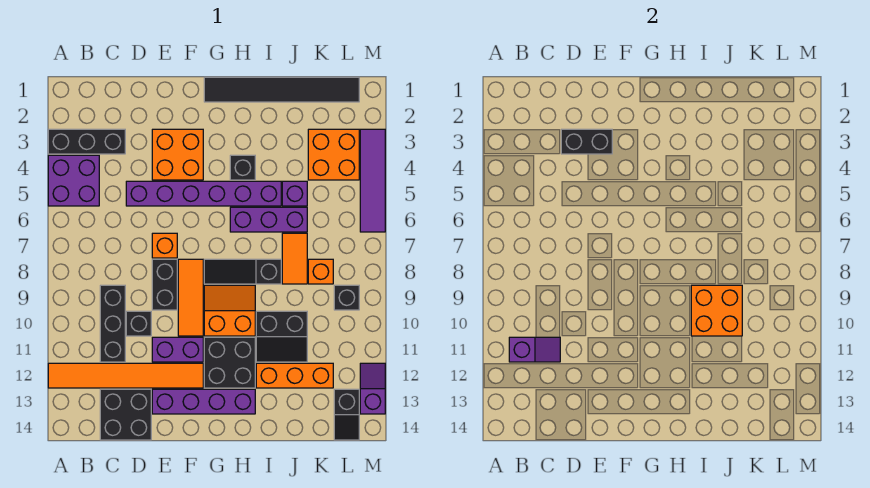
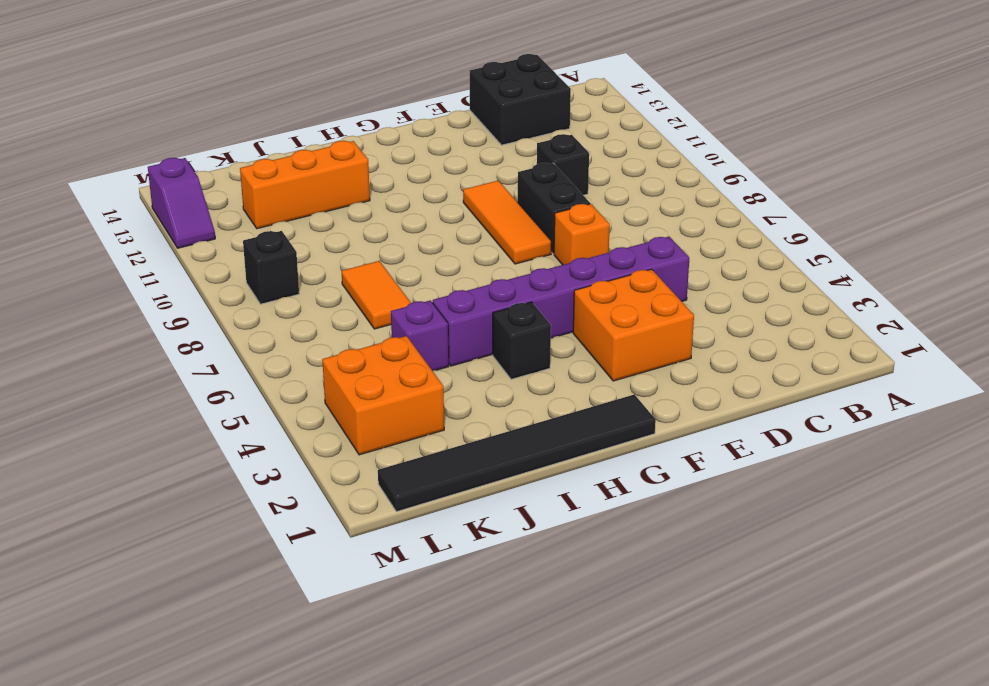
none -> black 1x3 brick [48,129,125,154]
none -> purple 2x2 brick [48,155,99,206]
none -> orange 1x6 tile [48,363,203,388]
none -> black 1x3 brick [100,285,125,362]

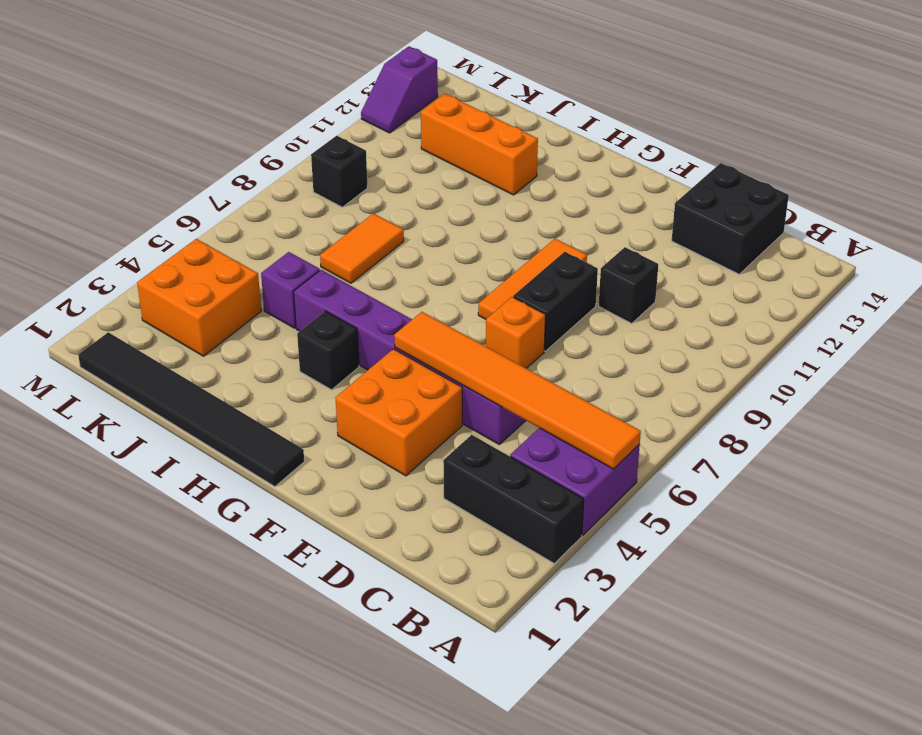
orange 1x6 tile [394,312,641,469] -> orange 1x6 tile moved to [48,363,203,388]
none -> black 1x3 brick [100,285,125,362]
none -> purple 1x2 brick [152,337,203,362]
none -> purple 1x4 brick [152,389,255,414]
none -> black 1x3 slope [204,259,281,284]

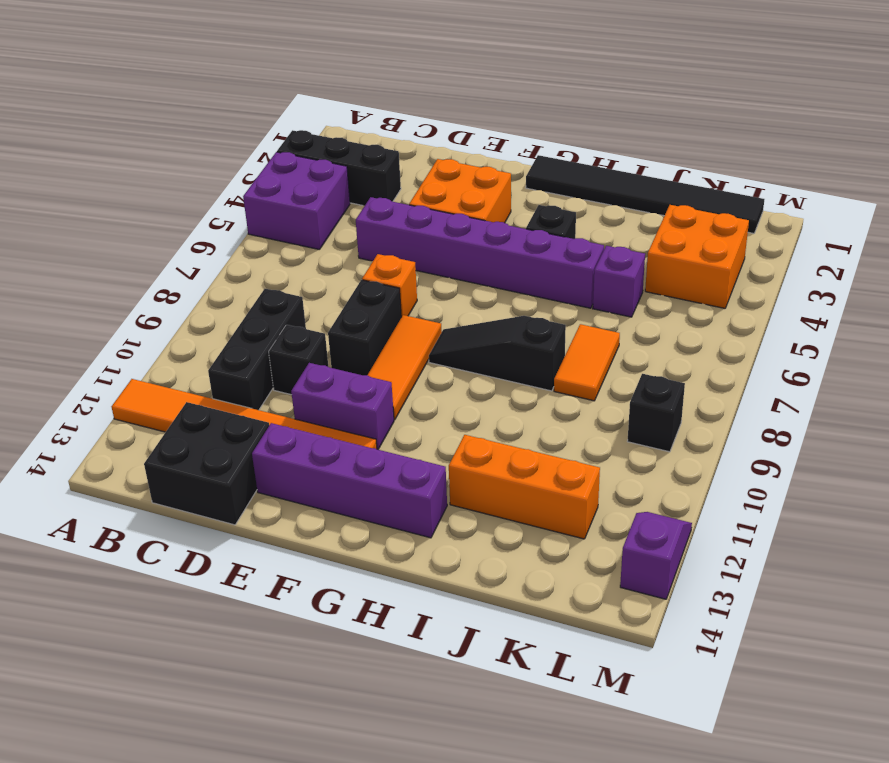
none -> orange 2x2 slope [204,285,255,336]
none -> black 2x2 brick [204,337,255,388]
none -> purple 1x3 brick [230,207,307,232]
none -> black 2x2 slope [256,311,307,362]

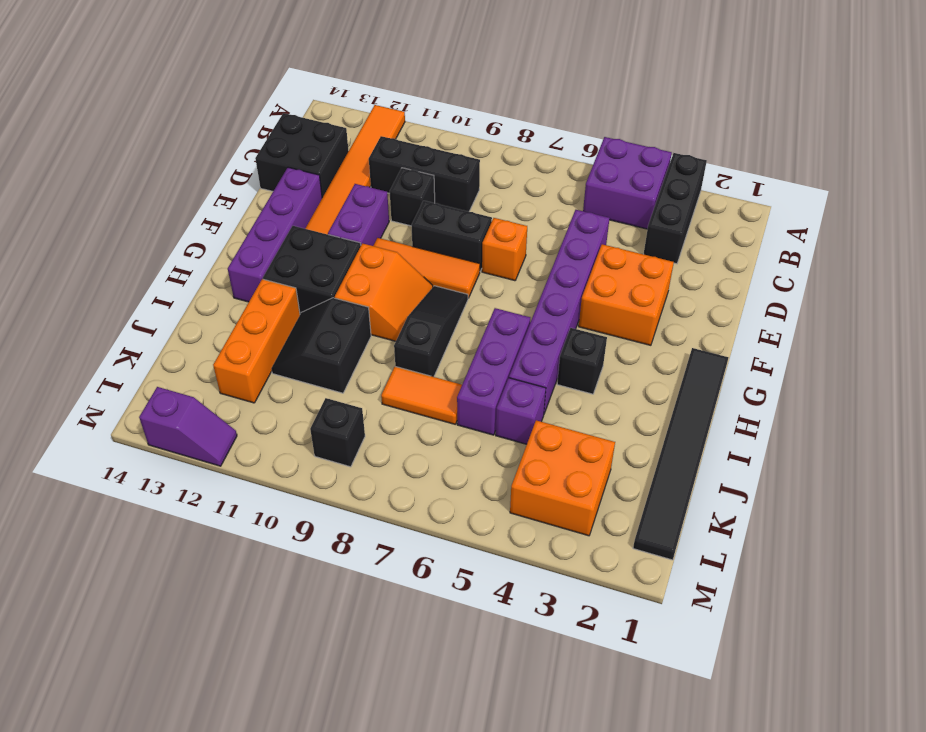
none -> orange 1x1 brick [308,259,333,284]
none -> black 1x2 slope [334,389,359,440]
none -> purple 1x4 tile [360,129,385,232]
none -> purple 1x2 slope [509,337,560,362]

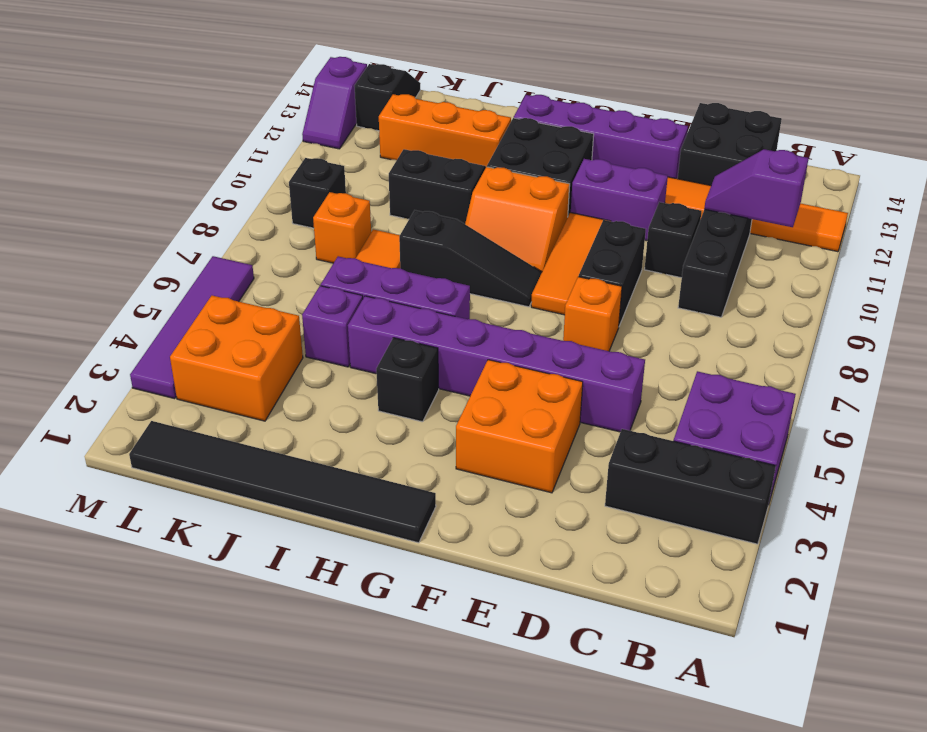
none -> black 1x2 brick [561,129,612,154]
none -> orange 2x2 brick [691,285,742,336]

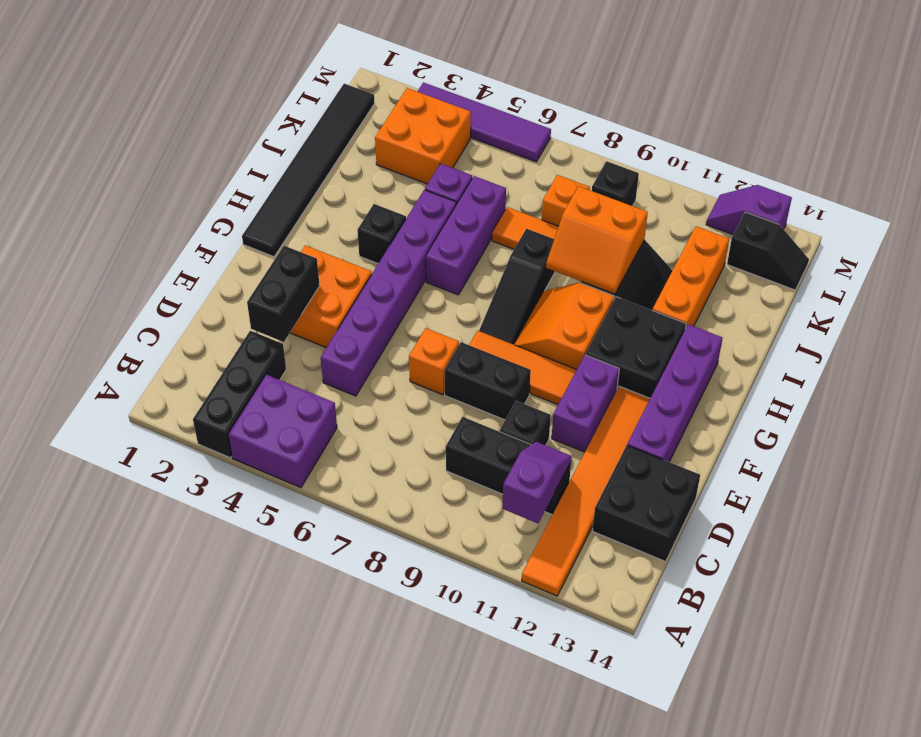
orange 2x2 slope [546,186,648,294] -> orange 2x2 brick [691,285,742,336]

